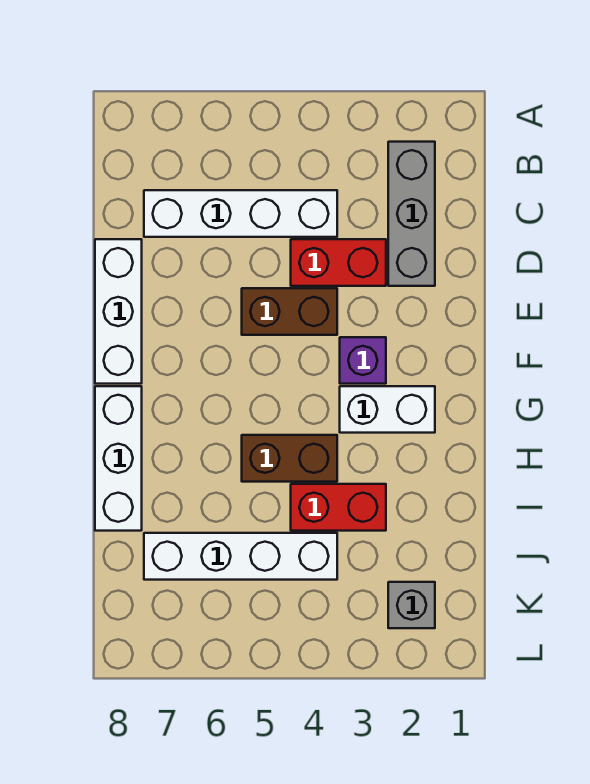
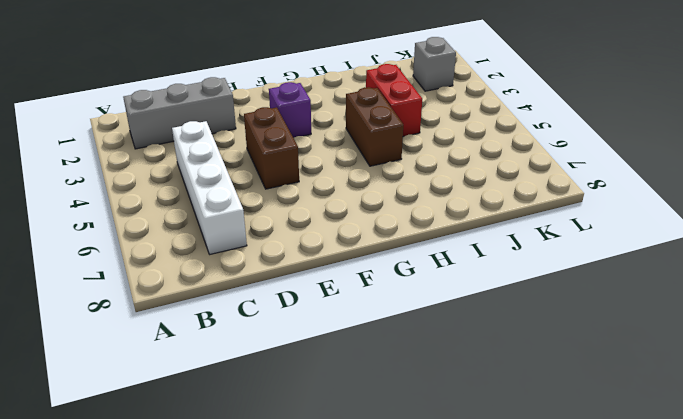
none -> red 1x2 brick [291,239,386,286]
none -> white 1x3 brick [95,239,142,384]
none -> white 1x2 brick [340,386,435,433]

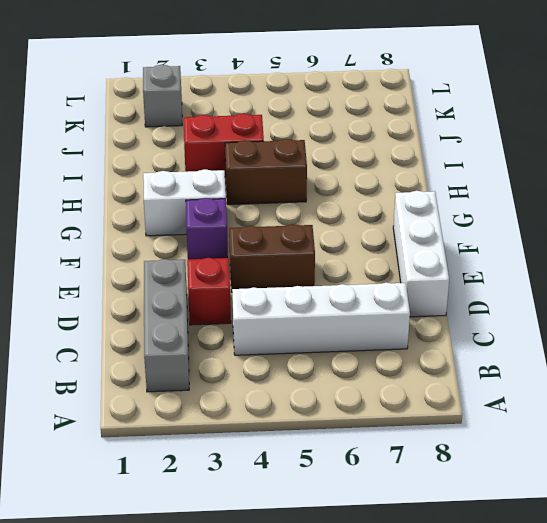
red 1x1 brick [187,258,231,325] -> red 1x2 brick [291,239,386,286]
none -> white 1x3 brick [95,386,142,531]
none -> white 1x4 brick [144,533,337,580]

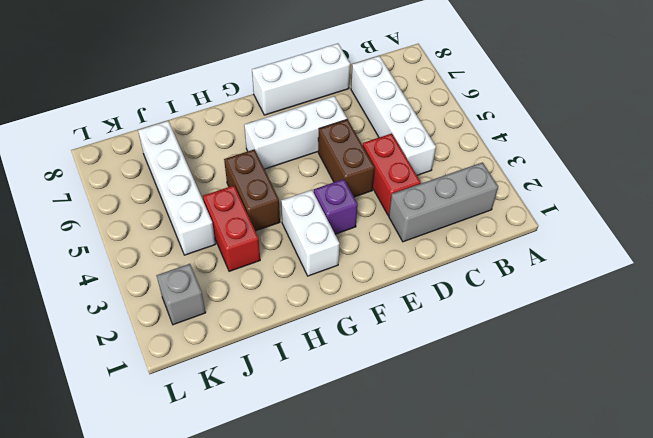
white 1x3 brick [244,96,347,169] -> white 1x3 brick moved to [95,386,142,531]

